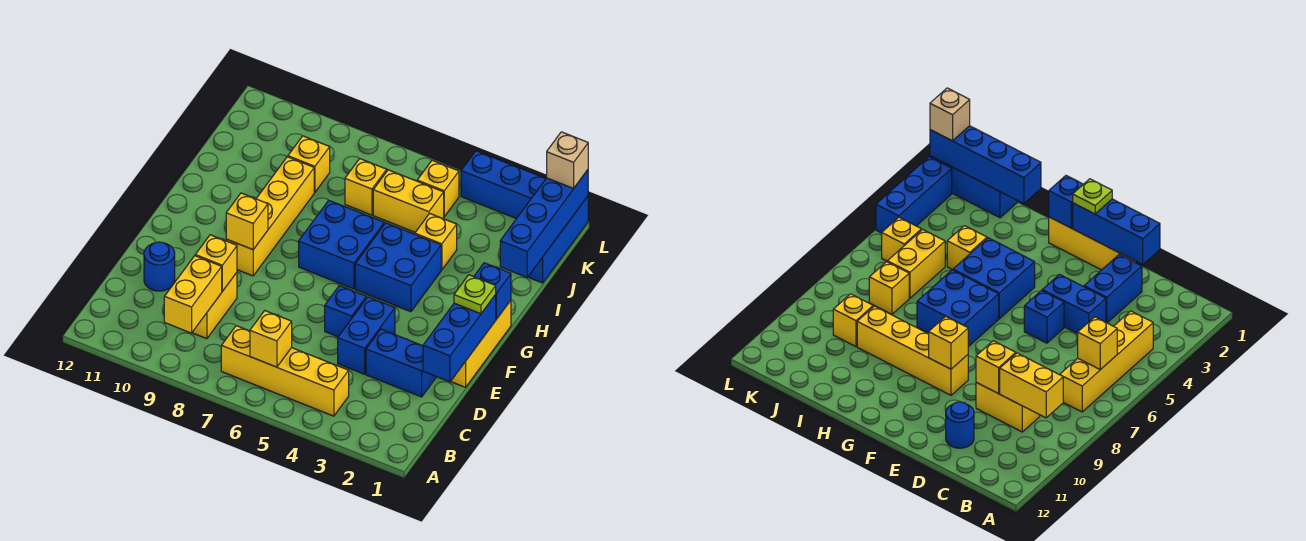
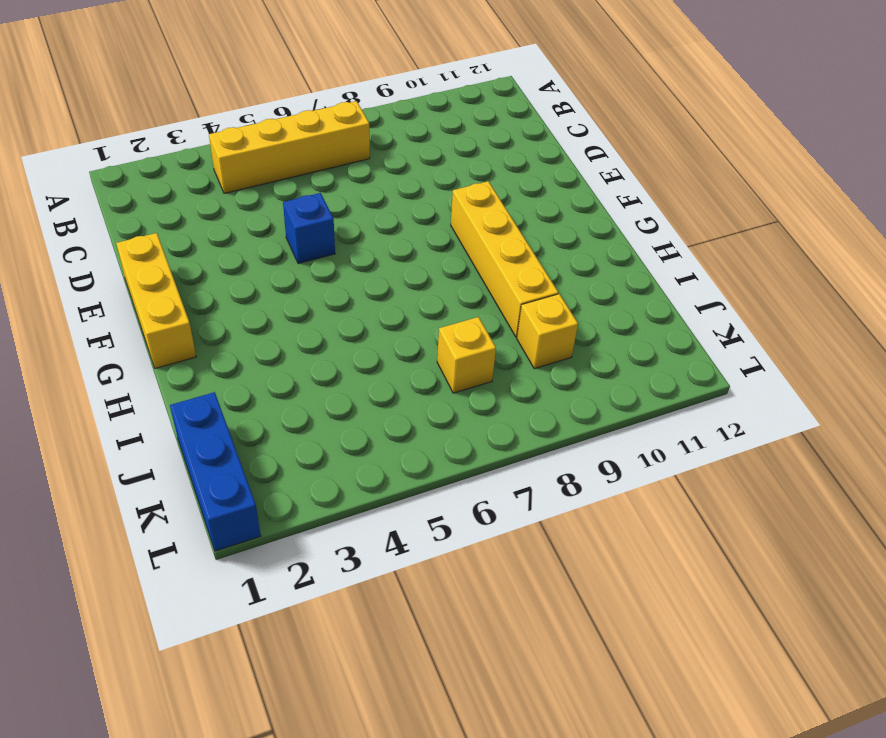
none -> yellow 1x2 brick [192,273,237,339]
none -> blue 1x2 brick [366,329,436,397]
none -> blue 1x2 brick [338,297,395,374]

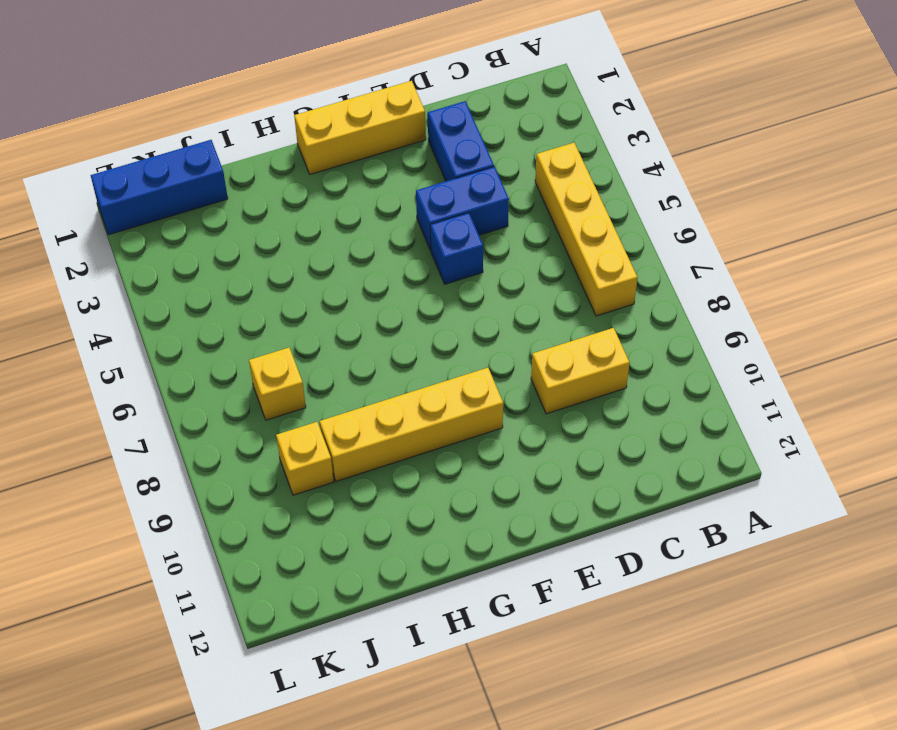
none -> blue 1x1 round brick [144,242,175,291]
none -> blue 2x2 brick [355,223,441,312]
none -> blue 2x2 brick [299,200,384,289]

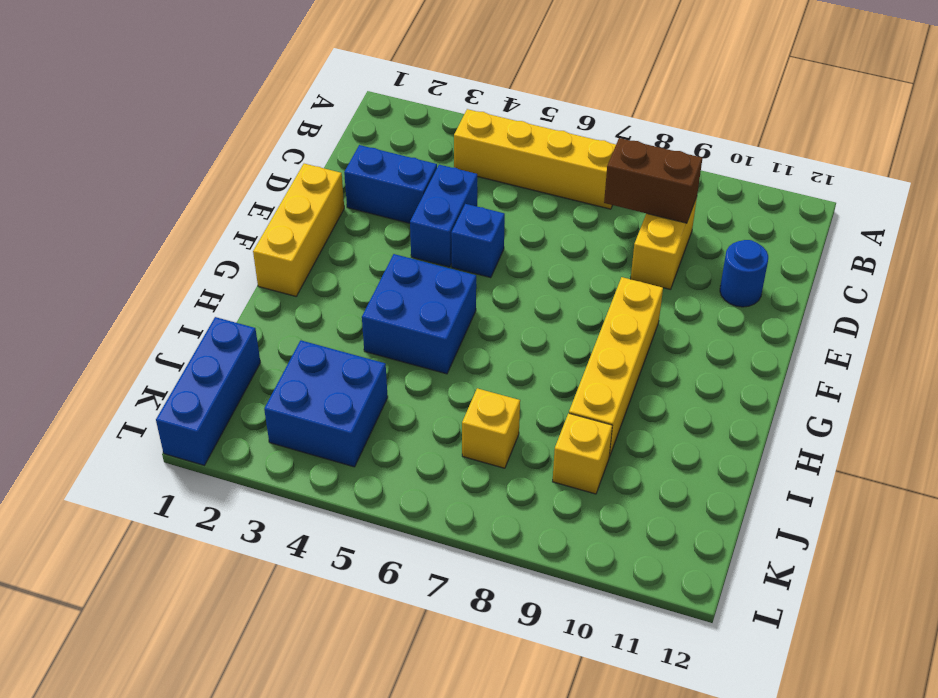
brown 1x2 brick [604,138,702,223] -> yellow 1x2 brick [164,256,222,333]
blue 2x2 brick [264,340,388,467] -> blue 2x2 brick moved to [299,200,384,289]
none -> yellow 1x1 brick [415,213,457,270]
none -> yellow 1x2 brick [373,170,444,232]
none -> yellow 1x1 brick [417,160,459,217]

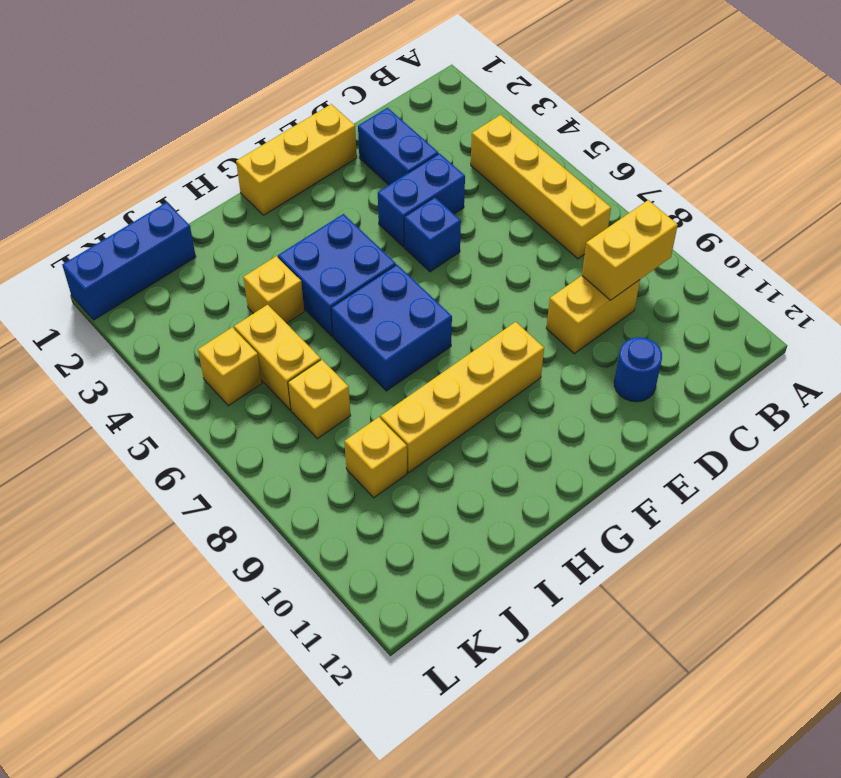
none -> blue 1x3 brick [461,151,546,219]
none -> yellow 1x1 brick [250,311,292,367]
none -> blue 1x3 brick [423,295,496,382]

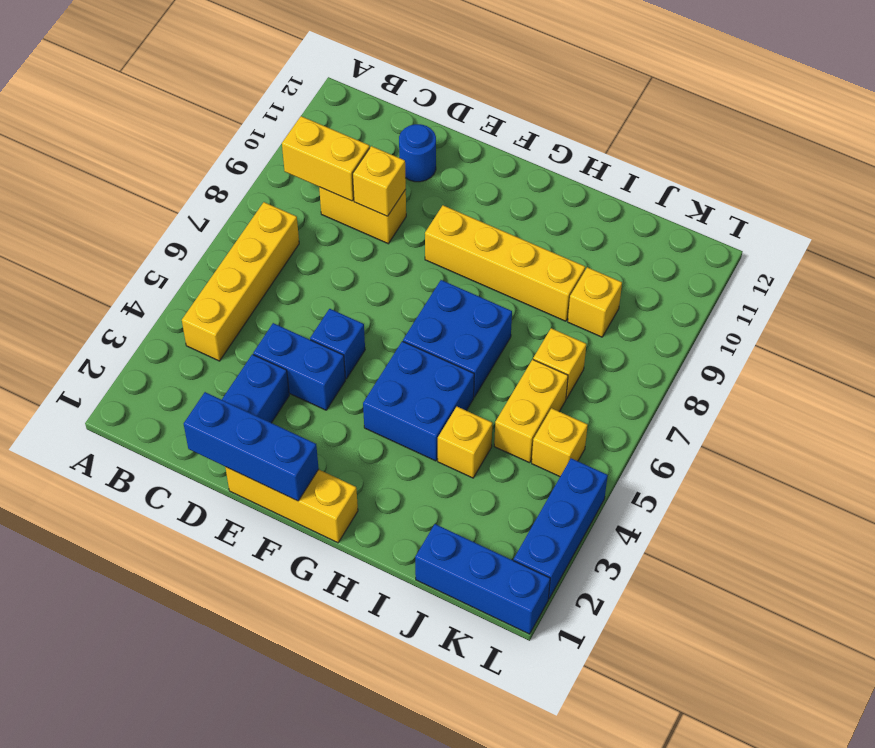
none -> yellow 1x1 brick [250,311,292,367]
none -> yellow 1x1 brick [226,193,268,250]
none -> blue 1x1 brick [474,263,511,319]

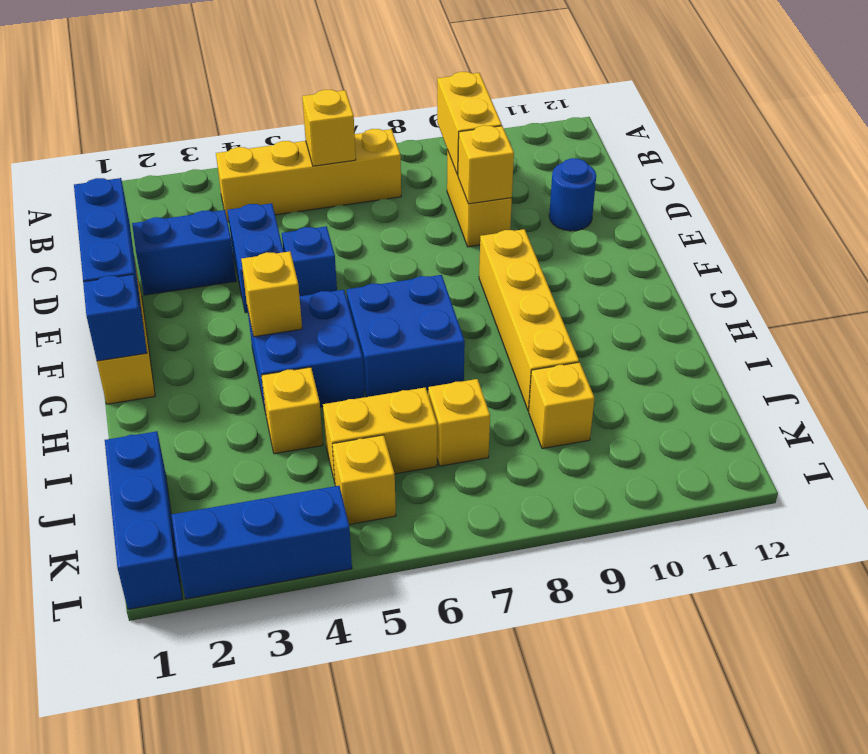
yellow 1x1 brick [241,251,302,337] -> yellow 1x1 brick moved to [226,193,268,250]
none -> blue 1x4 brick [500,170,588,277]
none -> lime 1x1 plate [454,275,496,314]
none -> tan 1x1 brick [547,132,588,188]

